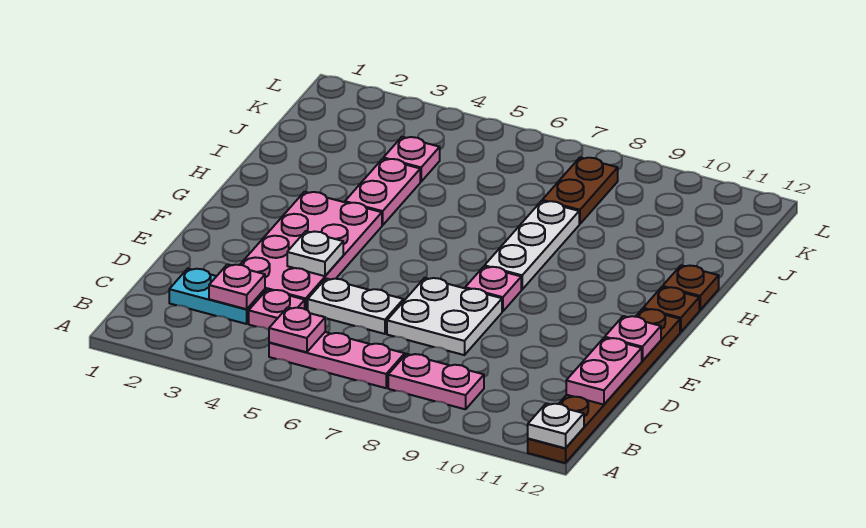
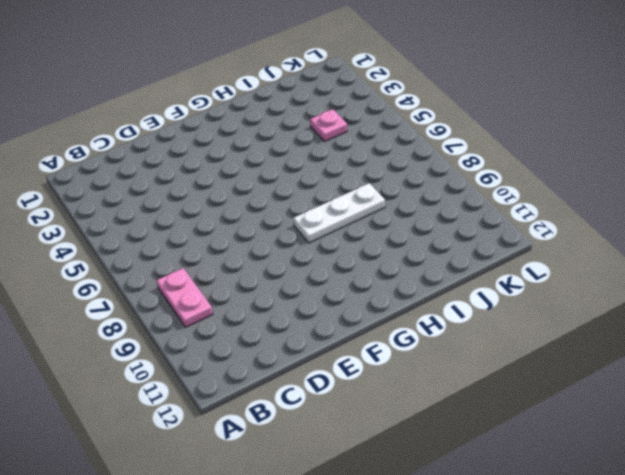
none -> brown 1x6 plate [528,309,680,463]
none -> pink 1x3 plate [269,332,405,388]
none -> cyan 1x2 plate [169,269,265,324]

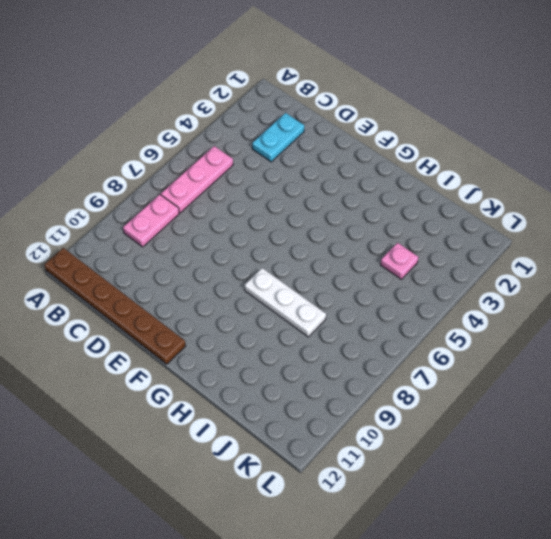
none -> pink 1x1 plate [249,290,305,330]
none -> pink 2x4 plate [240,192,382,310]
none -> white 1x2 plate [308,278,403,334]

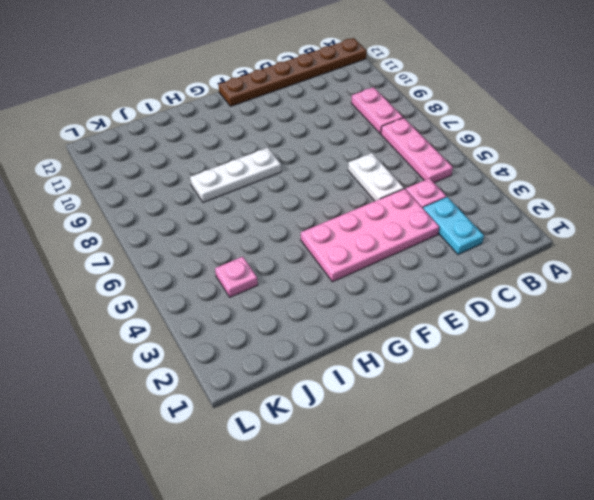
none -> white 2x2 plate [387,278,502,355]
none -> pink 1x1 plate [465,267,521,311]
none -> brown 1x1 plate [643,287,699,332]

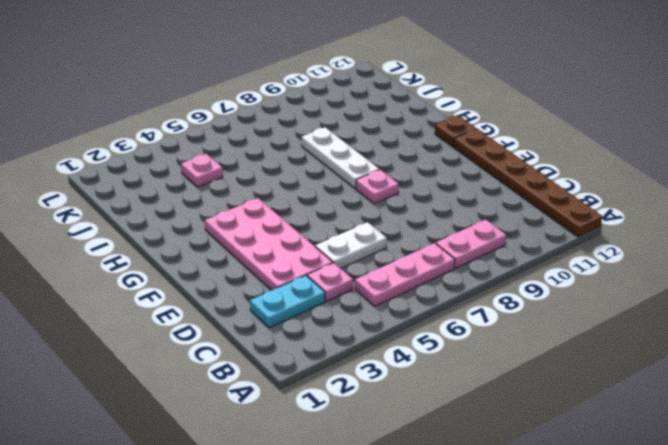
none -> white 2x2 plate [387,278,502,355]
none -> pink 1x2 plate [345,159,420,225]
none -> brown 1x1 plate [663,265,719,310]

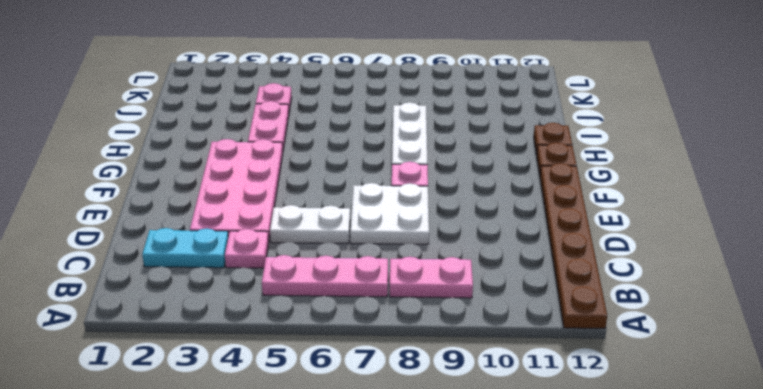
none -> brown 1x2 plate [542,157,618,224]
none -> white 1x1 plate [528,403,584,448]
none -> pink 1x1 plate [269,307,325,352]

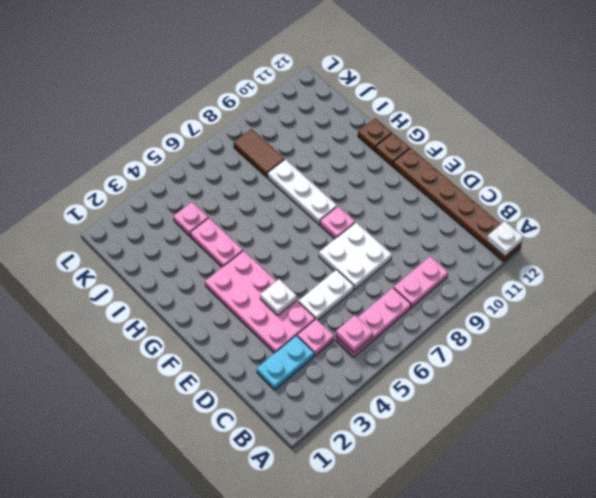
brown 1x2 tile [234,129,284,177] -> brown 1x2 plate [542,157,618,224]
none -> pink 1x1 plate [209,264,265,309]
none -> pink 1x2 plate [566,338,642,405]
none -> pink 1x1 plate [605,316,661,361]

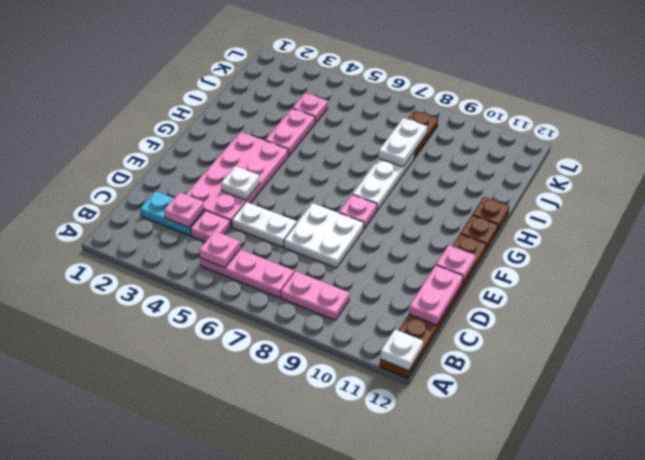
white 1x2 plate [379,118,427,167] -> none

